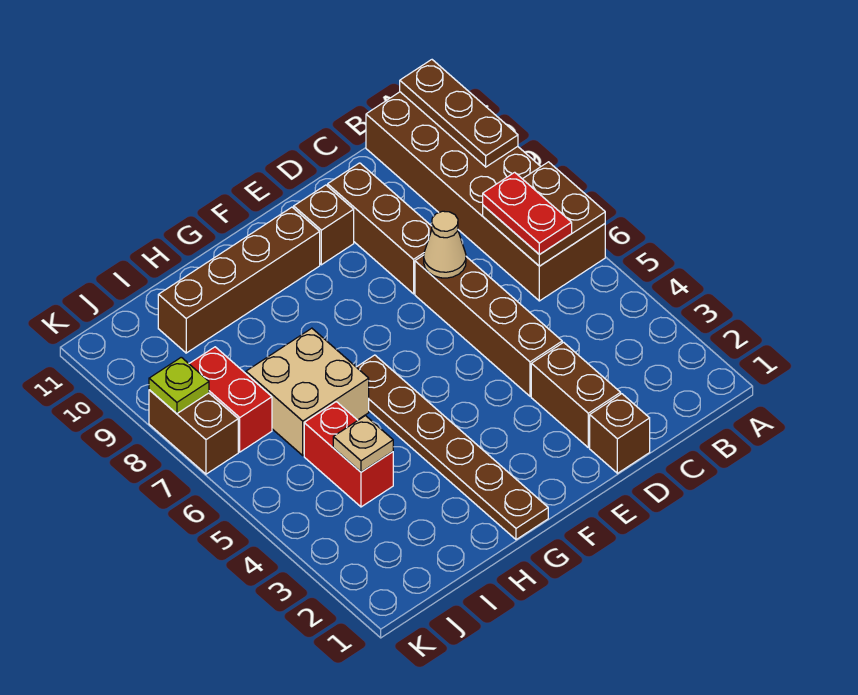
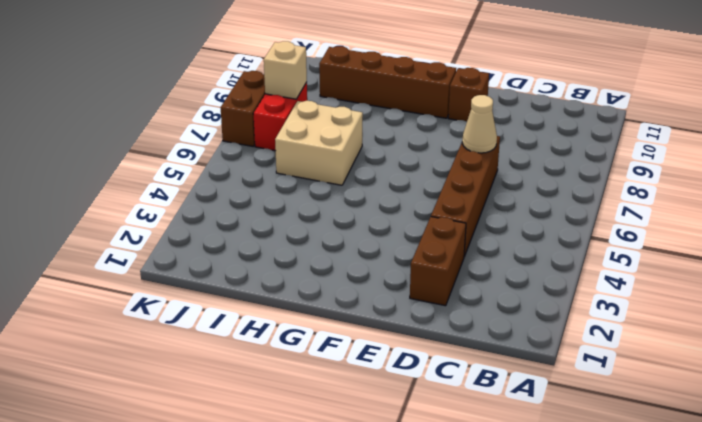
tan 1x1 brick [264,41,307,99] -> none
none -> brown 2x6 brick [366,92,605,301]
none -> brown 1x1 brick [590,394,650,473]
none -> brown 1x3 brick [328,163,432,294]

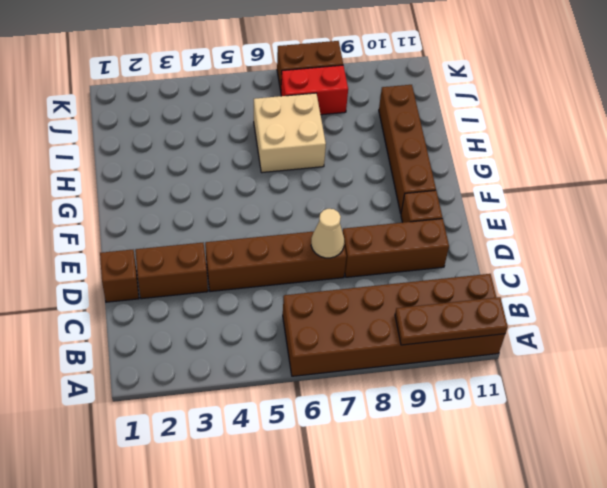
none -> brown 1x6 plate [357,355,548,540]
none -> red 1x2 brick [304,402,393,507]
none -> brown 2x2 plate [483,162,605,266]

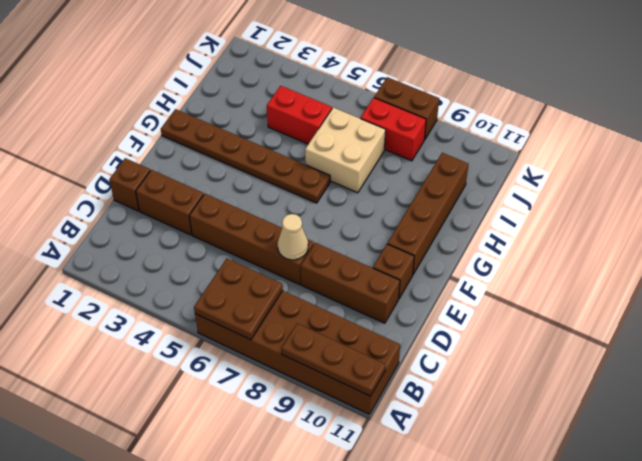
none -> tan 1x1 plate [333,416,393,472]
none -> lime 1x1 plate [149,357,209,414]
none -> red 1x2 plate [483,172,572,255]

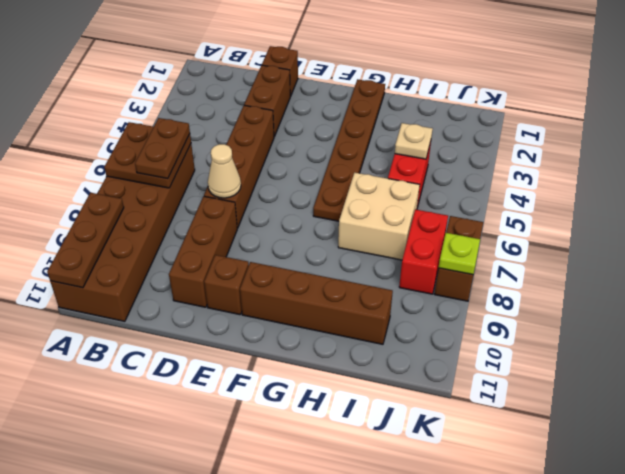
brown 1x2 plate [135,118,190,179] -> red 1x2 plate [483,172,572,255]

